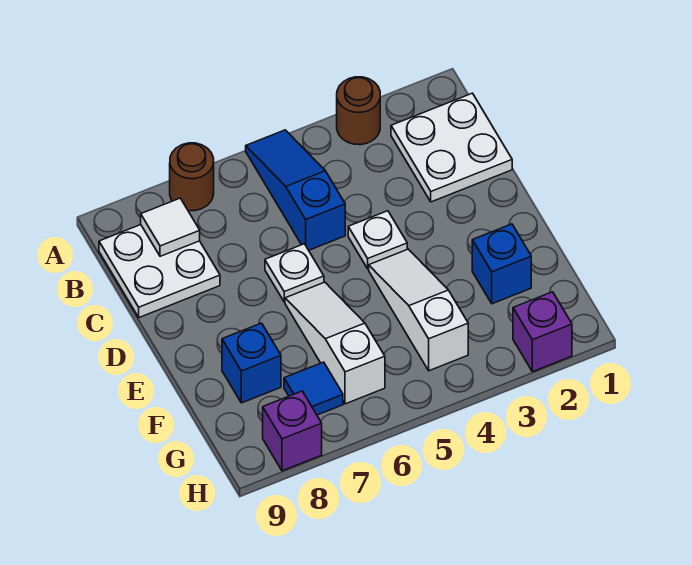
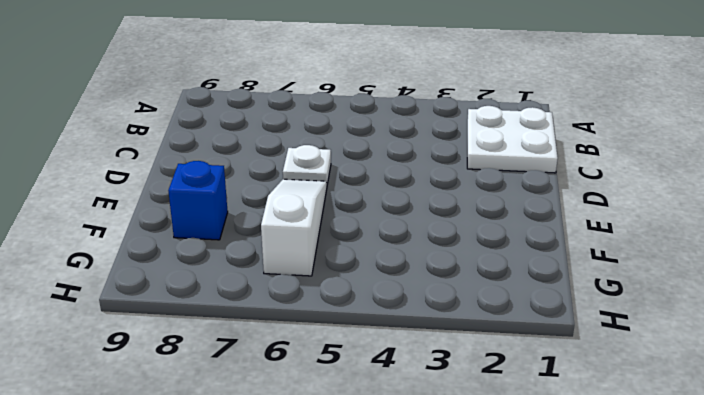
none -> brown 1x1 round brick [337,77,380,145]
none -> blue 1x3 slope [246,130,345,250]
none -> brown 1x1 round brick [170,143,214,211]

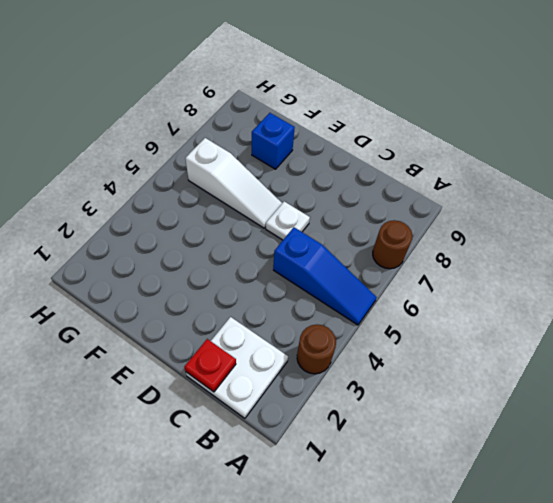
red 1x1 plate [184,339,236,392] -> none
none -> white 2x2 plate [99,225,220,318]
none -> white 1x1 plate [348,211,407,269]
none -> white 1x3 slope [369,249,468,371]

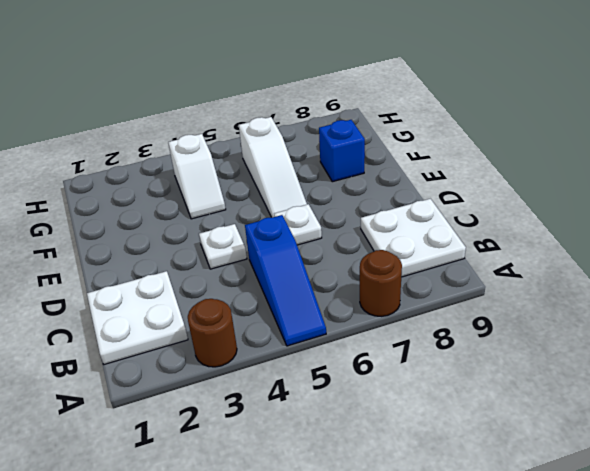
white 1x2 slope [168,134,226,219] -> white 1x3 slope [369,249,468,371]
none -> blue 1x1 brick [472,224,531,304]
none -> blue 1x1 tile [284,362,343,415]
none -> purple 1x1 brick [513,292,572,372]

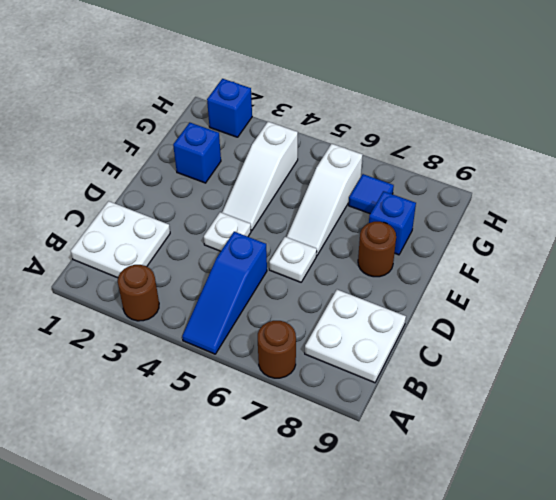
brown 1x1 round brick [358,222,396,277] -> none
blue 1x1 brick [207,79,252,137] -> purple 1x1 brick [513,292,572,372]
none -> purple 1x1 brick [263,391,322,471]
none -> white 1x1 tile [141,198,200,256]

